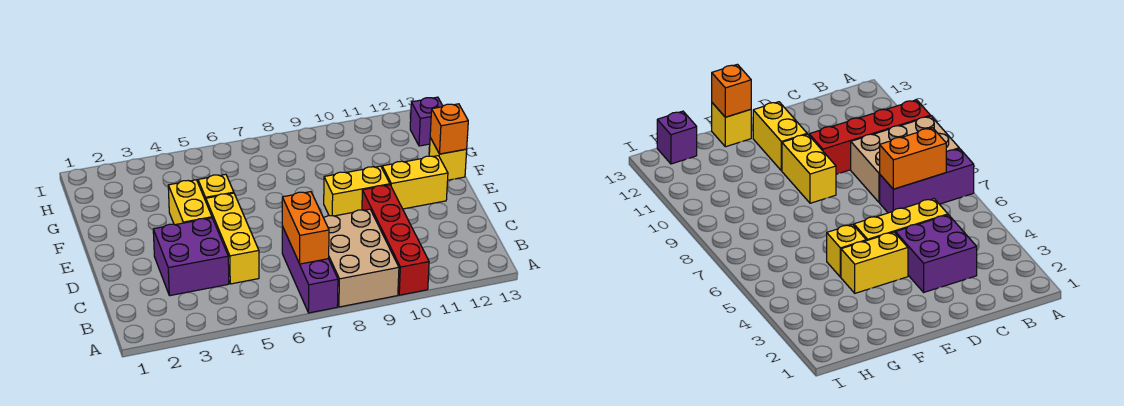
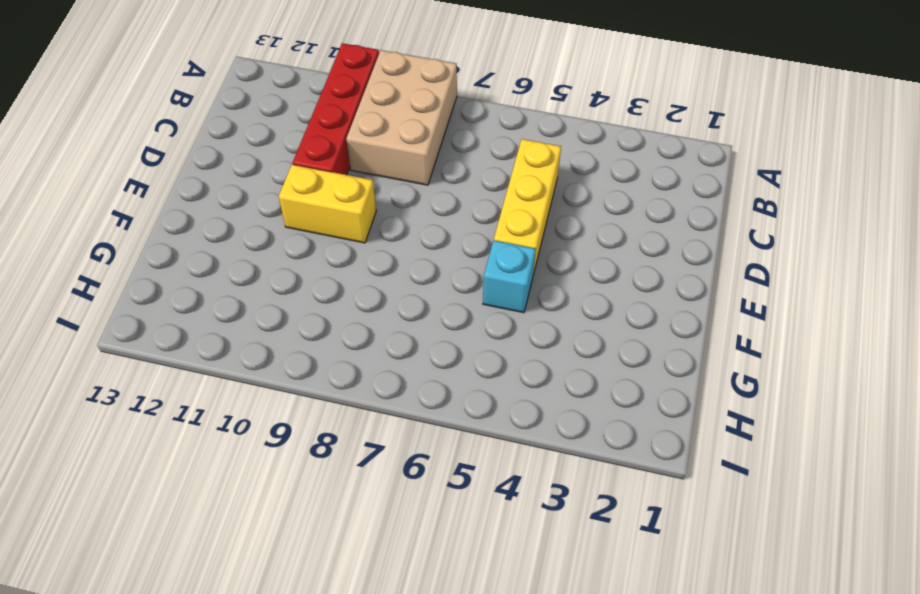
cyan 1x1 brick [483,240,536,313] -> yellow 1x1 brick [198,174,234,201]
none -> purple 1x3 brick [282,226,338,313]
none -> purple 2x2 brick [153,218,229,296]
none -> yellow 1x2 brick [168,180,212,225]

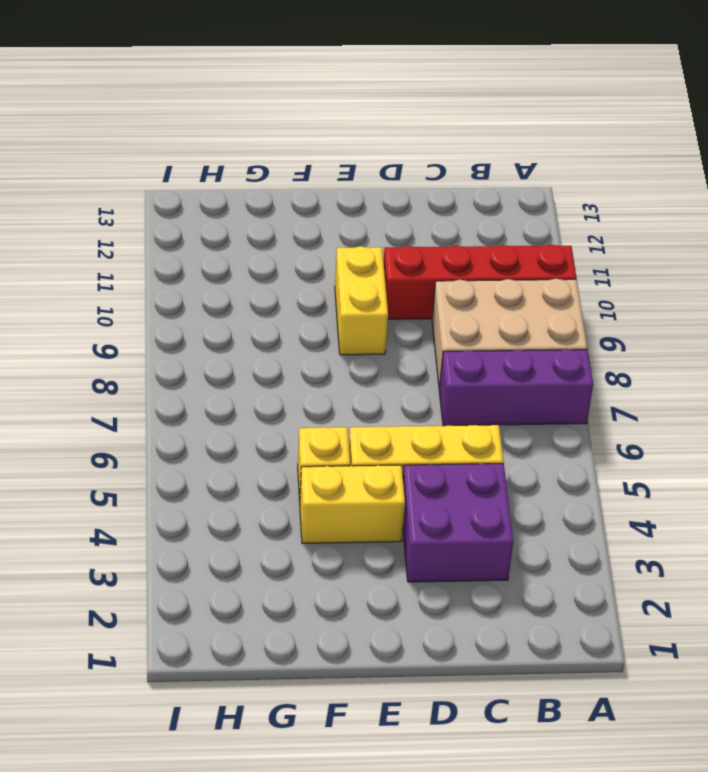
none -> yellow 1x2 brick [382,156,448,209]
none -> yellow 1x1 brick [429,138,467,180]
none -> purple 1x1 brick [410,97,443,146]

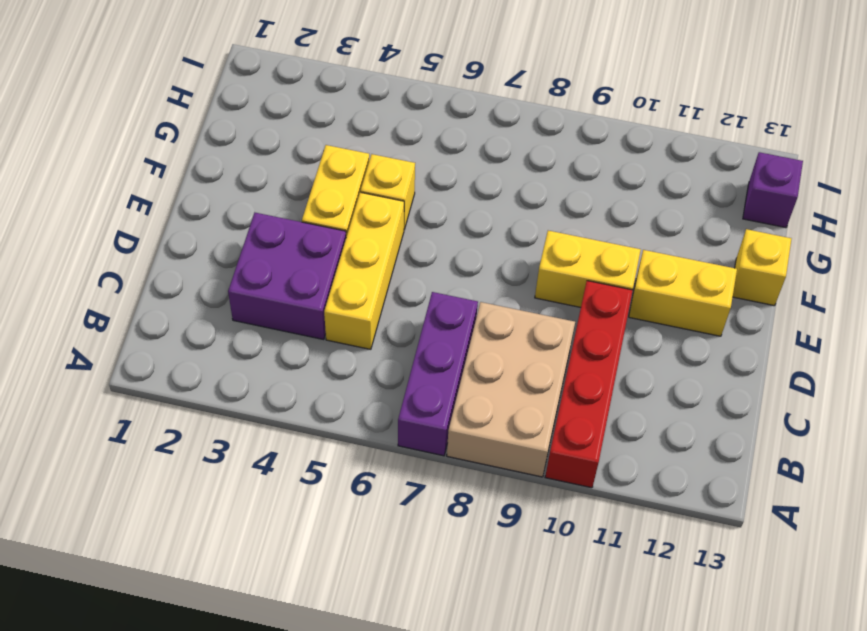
none -> orange 1x2 brick [282,192,329,264]
none -> orange 1x1 brick [430,104,468,154]

